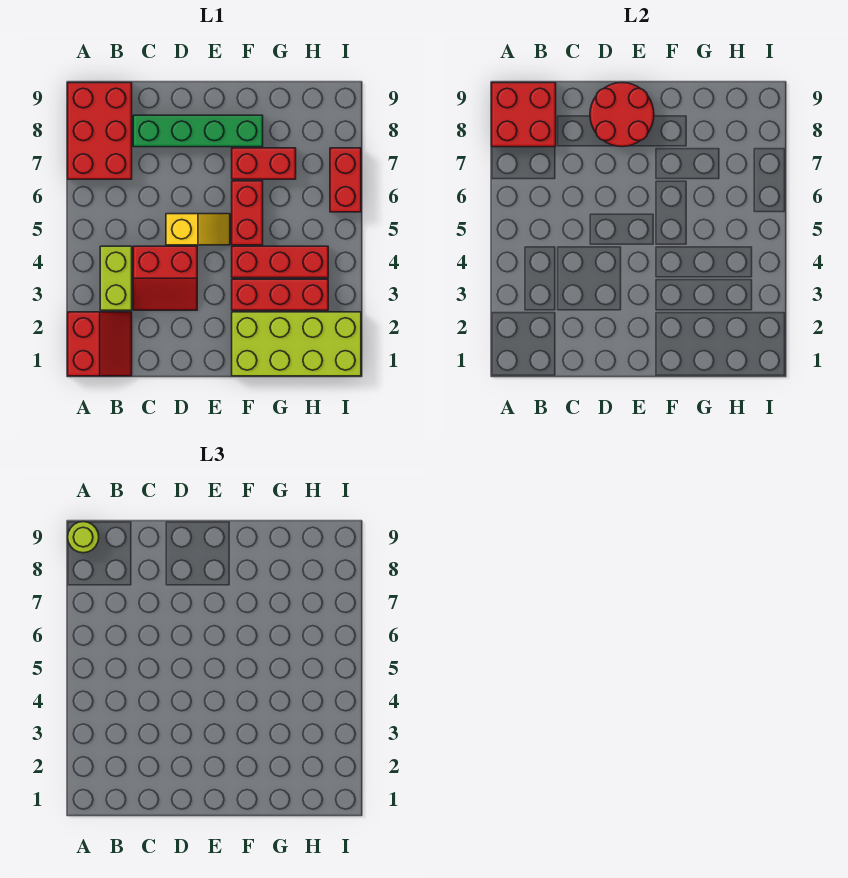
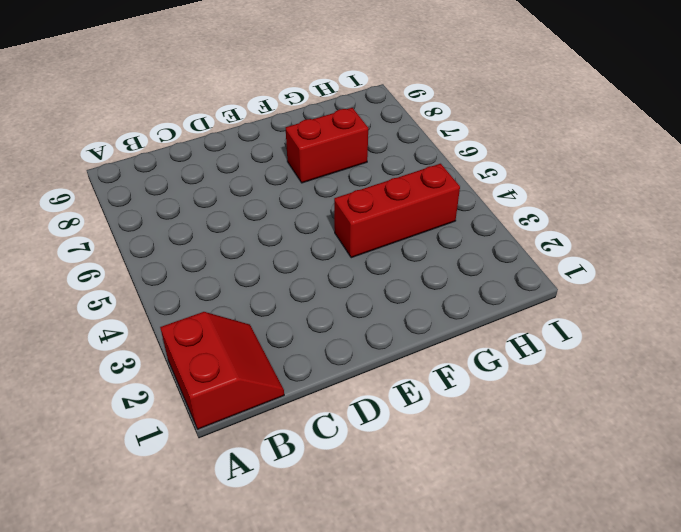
none -> red 2x3 brick [68,83,132,179]
none -> lime 1x2 brick [100,246,132,310]
none -> red 2x2 slope [133,246,197,310]

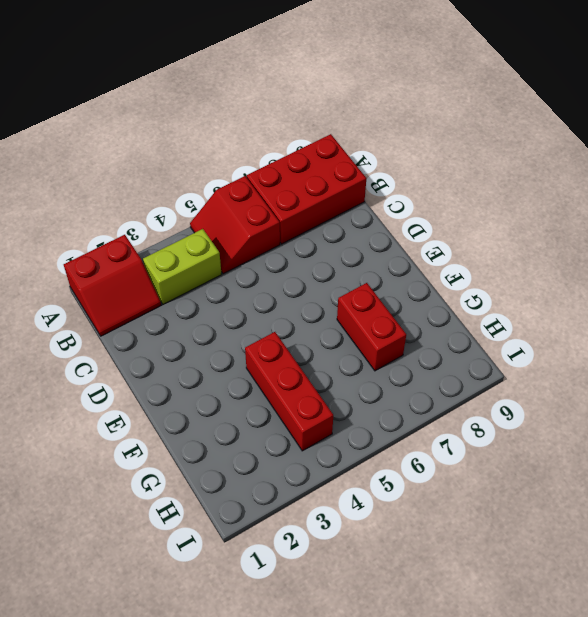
red 2x2 slope [190,176,280,274] -> red 2x2 slope moved to [133,246,197,310]
none -> green 1x4 brick [133,115,263,147]
none -> yellow 1x2 slope [166,214,230,245]
none -> lime 2x4 brick [232,312,361,376]

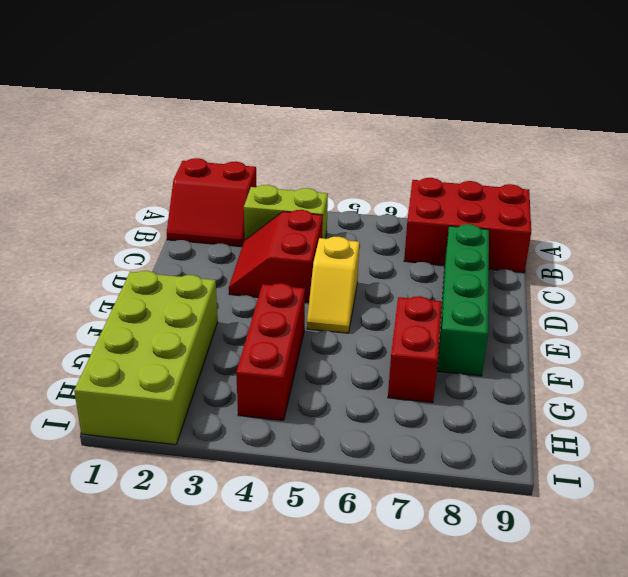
none -> red 1x3 brick [232,279,328,310]
none -> red 1x2 brick [232,181,263,245]
none -> red 1x2 brick [330,148,361,212]

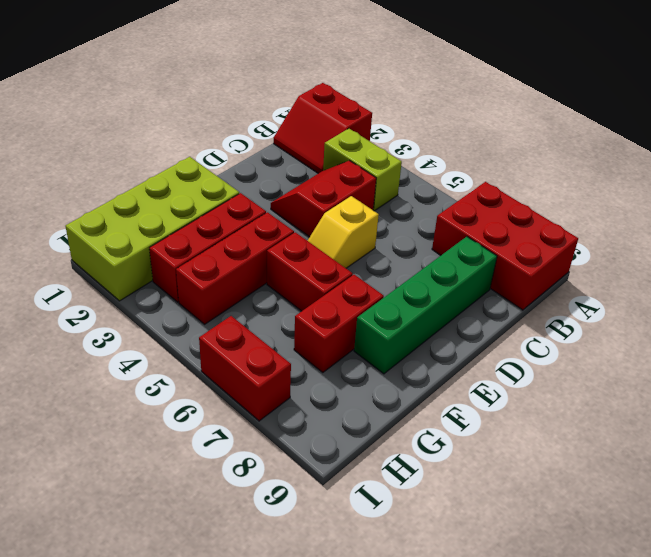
none -> red 2x2 brick [492,83,556,147]
none -> red 2x2 round brick [590,83,654,147]
none -> lime 1x1 round brick [68,522,99,553]

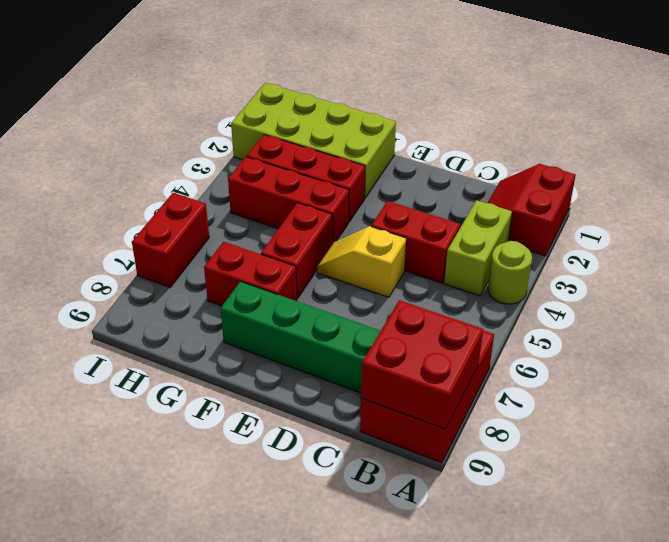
lime 1x1 round brick [488,241,532,304] -> lime 1x1 round brick moved to [68,522,99,553]
none -> red 2x2 round brick [590,83,654,147]

